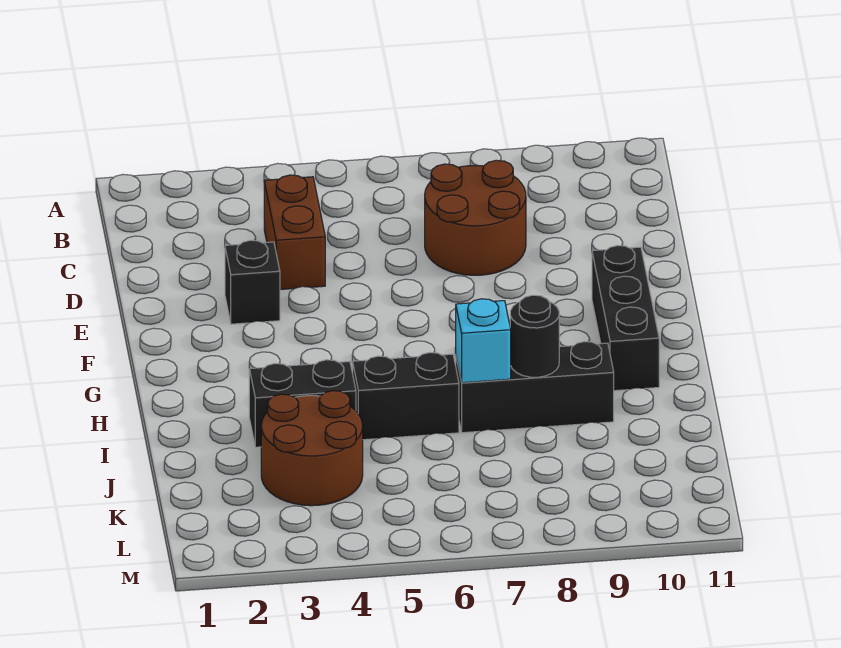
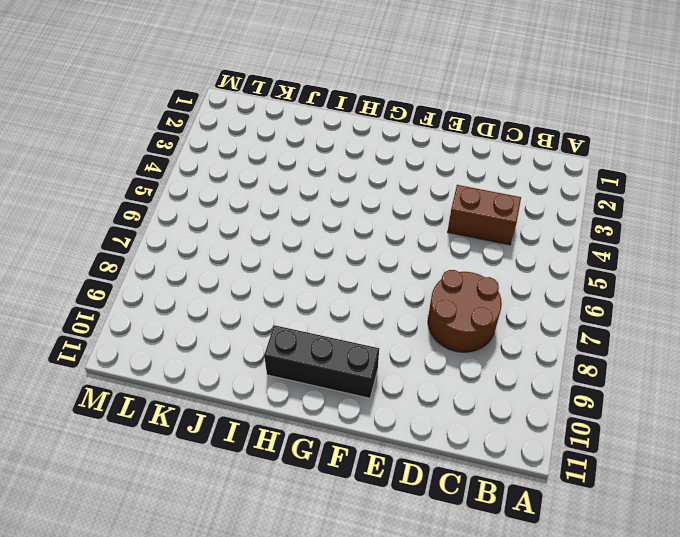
none -> black 1x1 brick [225,240,280,324]
none -> black 1x2 brick [249,360,356,447]

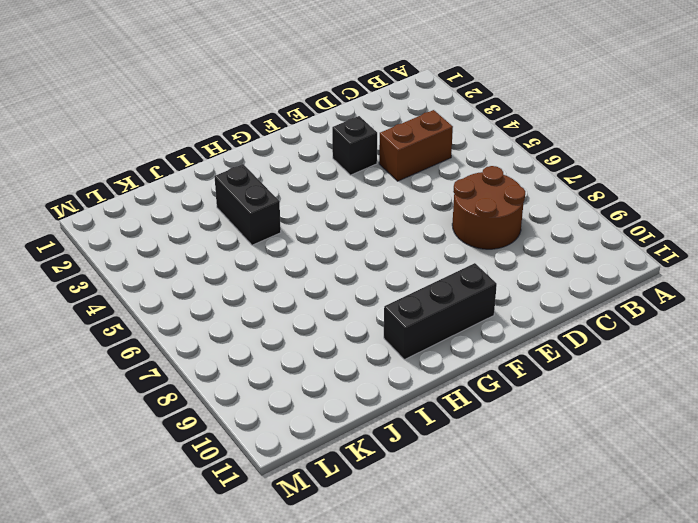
none -> black 1x2 brick [353,353,459,440]
none -> black 1x3 brick [456,342,614,433]

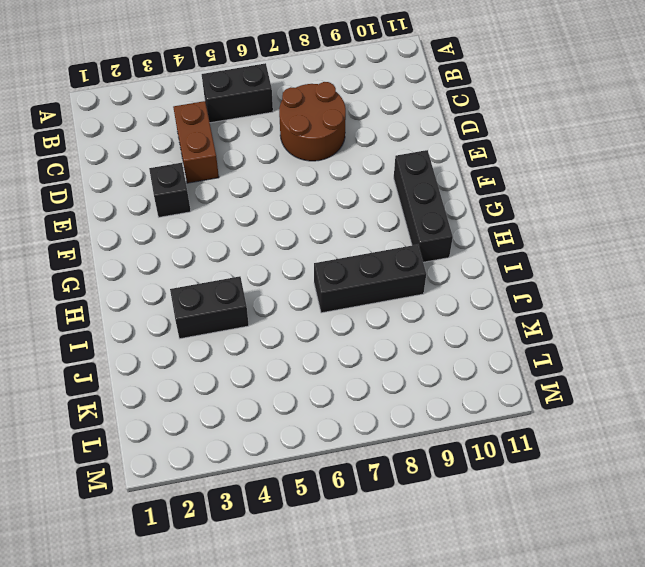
black 1x2 brick [202,63,273,123] -> black 1x2 brick moved to [353,353,459,440]
none -> brown 2x2 round brick [261,391,363,506]
none -> cyan 1x1 brick [456,299,511,383]

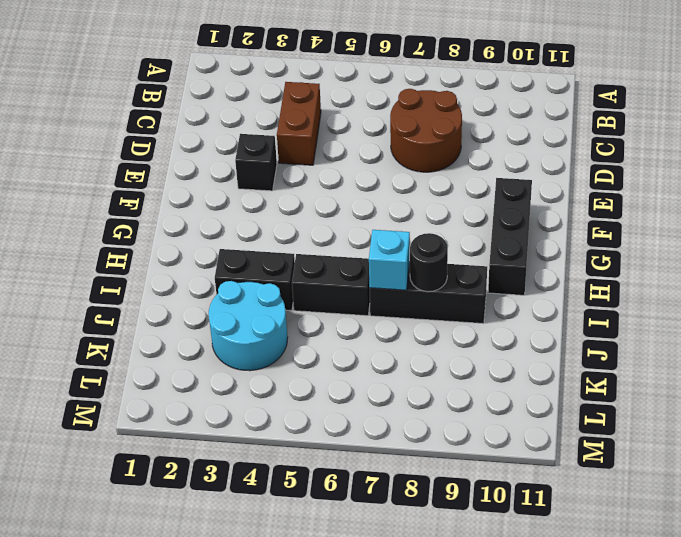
cyan 2x2 round brick [209,281,288,371] -> brown 2x2 round brick [261,391,363,506]

